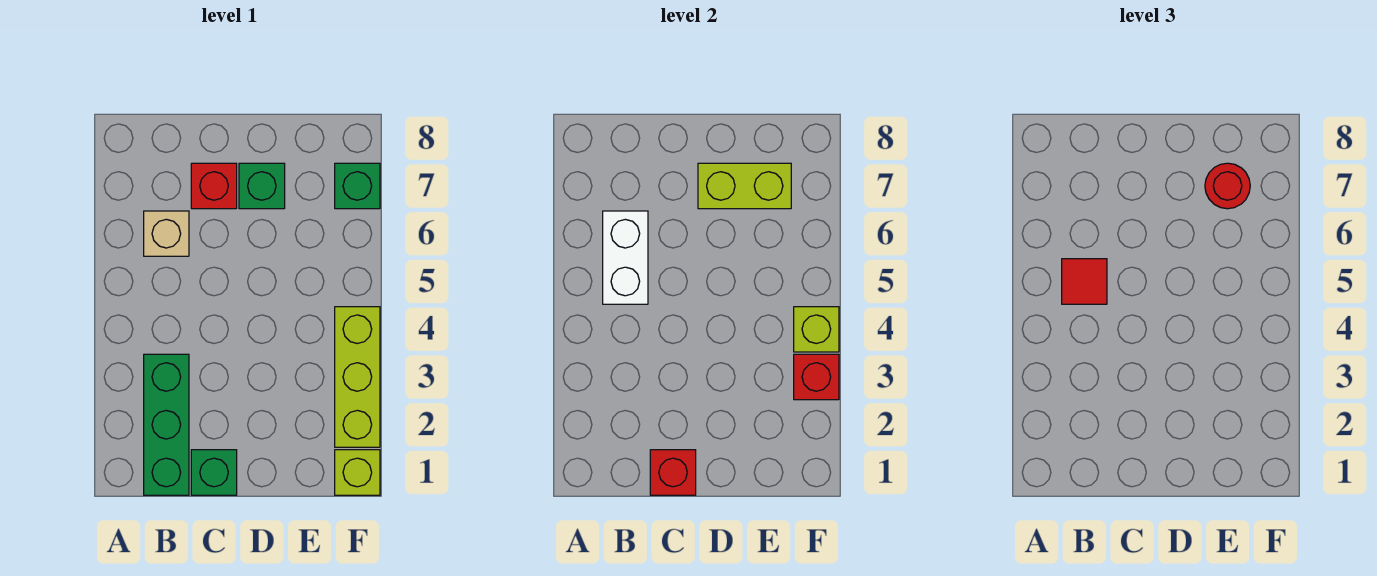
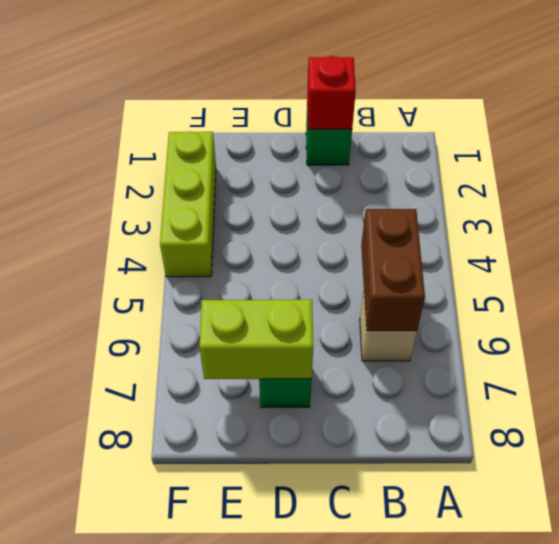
brown 1x2 brick [361,209,425,331] -> white 1x2 brick [603,211,648,304]
none -> green 1x3 brick [144,354,189,495]
none -> red 1x1 brick [191,163,237,209]
none -> lime 1x1 brick [335,450,380,495]

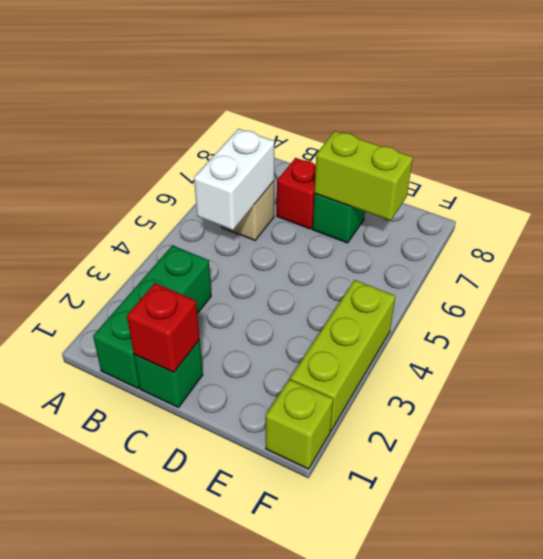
none -> green 1x1 brick [335,163,380,209]
none -> red 1x1 brick [794,354,839,400]
none -> lime 1x1 brick [794,307,839,352]

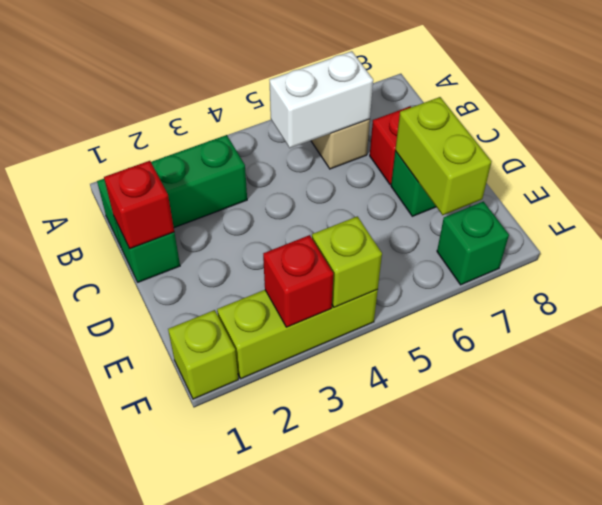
none -> red 1x1 tile [1062,259,1107,304]
none -> red 1x1 round brick [1205,163,1250,209]

